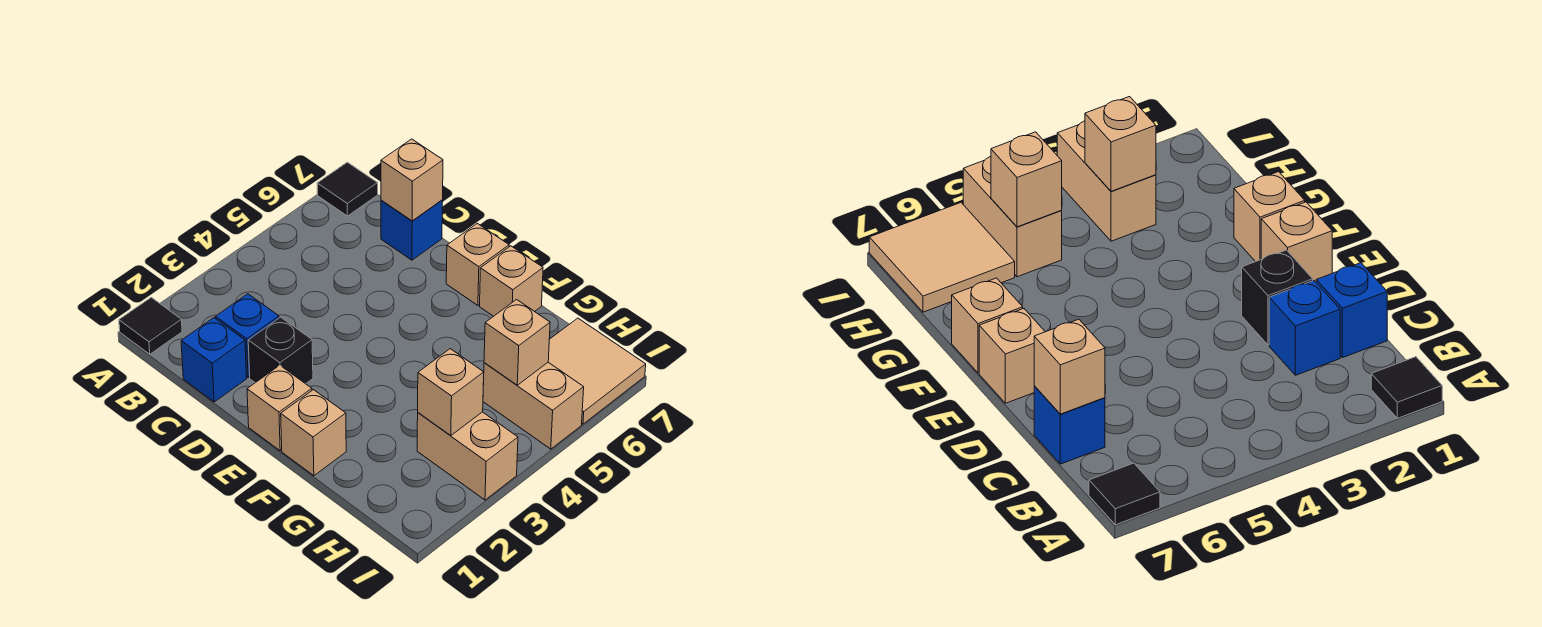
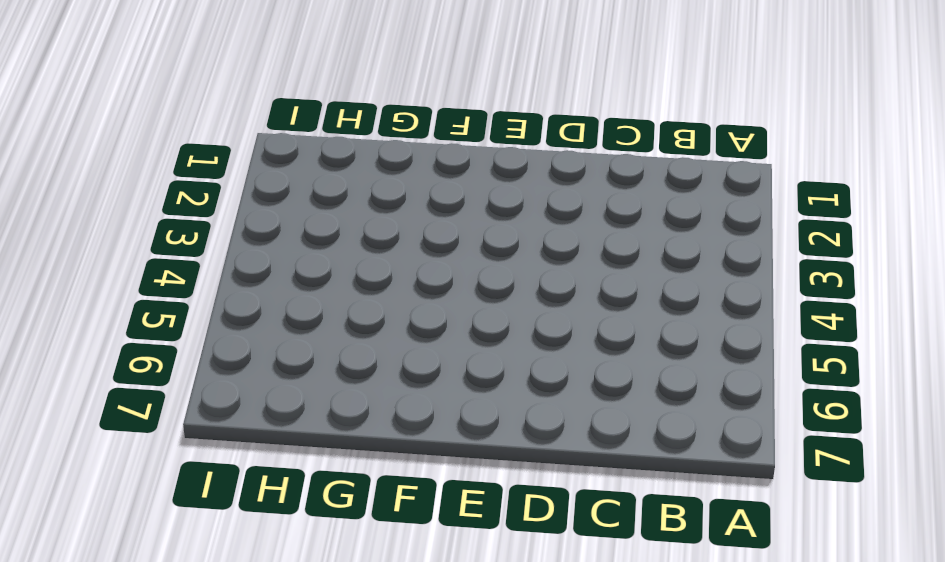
none -> black 1x1 tile [119,297,182,354]
none -> black 1x1 tile [317,162,378,216]
none -> blue 1x1 brick [181,318,247,402]

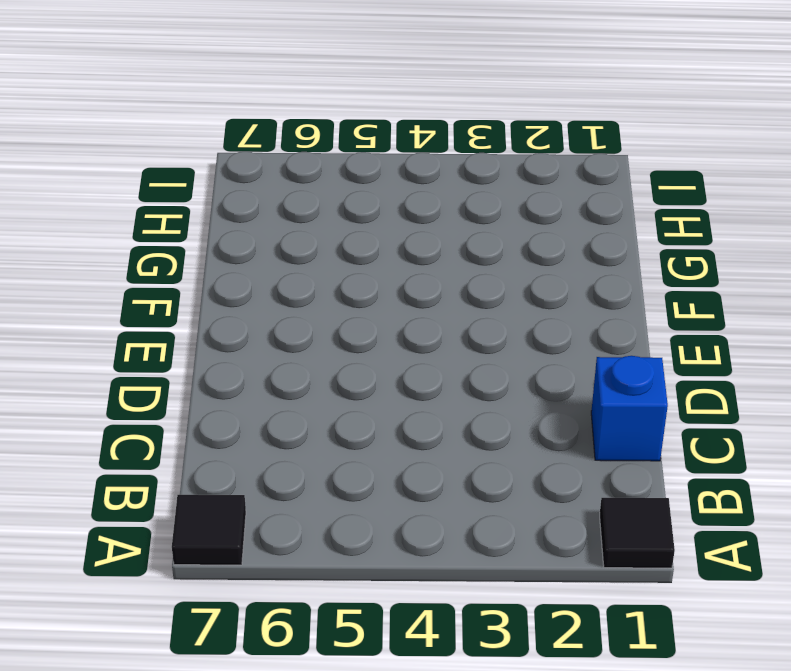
none -> blue 1x1 brick [216,294,279,377]
none -> blue 1x1 brick [381,200,443,260]
none -> black 1x1 brick [248,317,313,384]

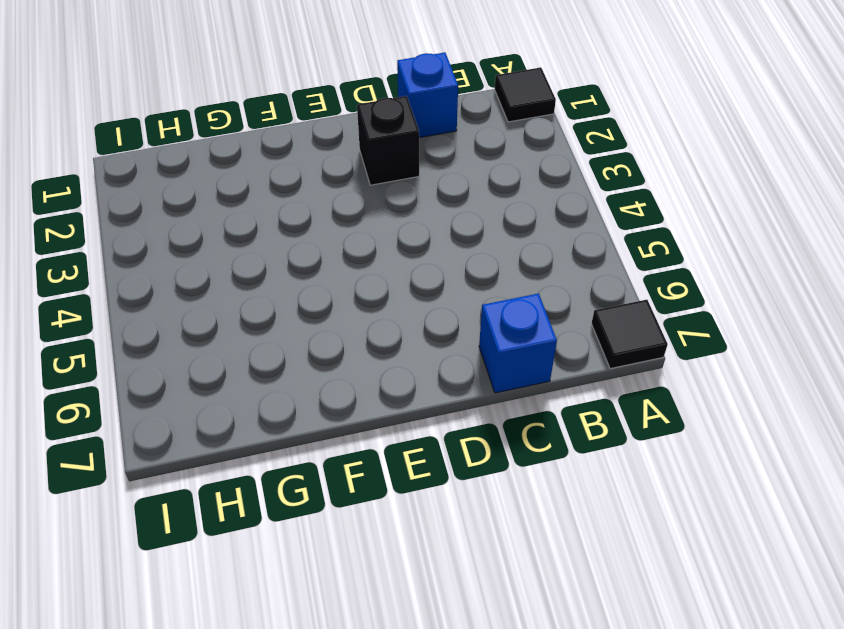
none -> blue 1x1 brick [216,294,279,377]
none -> tan 1x1 brick [247,365,312,451]
none -> tan 1x1 brick [446,223,509,305]

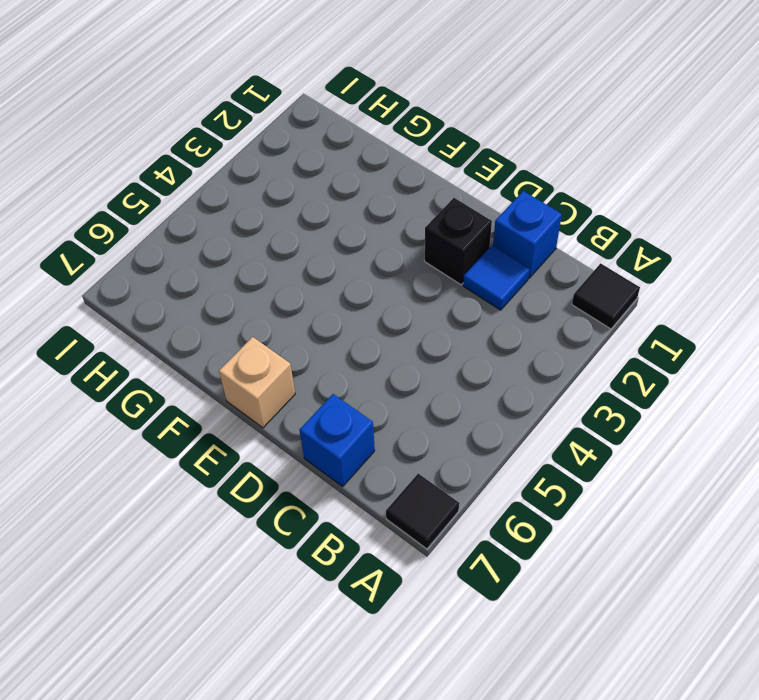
blue 1x1 tile [463,246,530,310] -> blue 1x1 brick [216,294,279,377]
none -> tan 1x1 brick [247,365,312,451]
none -> tan 1x1 brick [281,390,346,476]
none -> tan 1x1 brick [480,246,543,316]

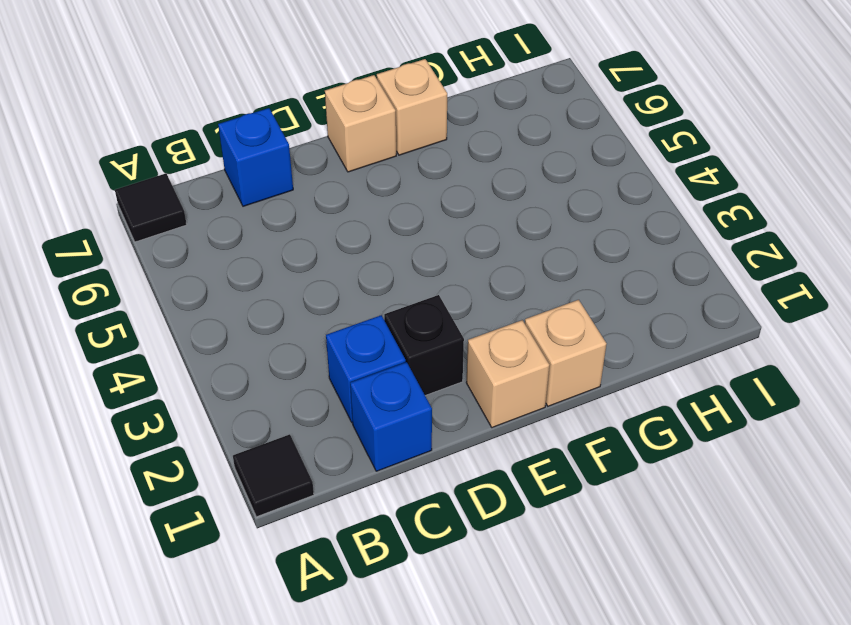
none -> tan 1x2 brick [417,412,518,500]
none -> tan 1x2 brick [483,362,584,449]
none -> tan 2x2 tile [548,318,646,424]

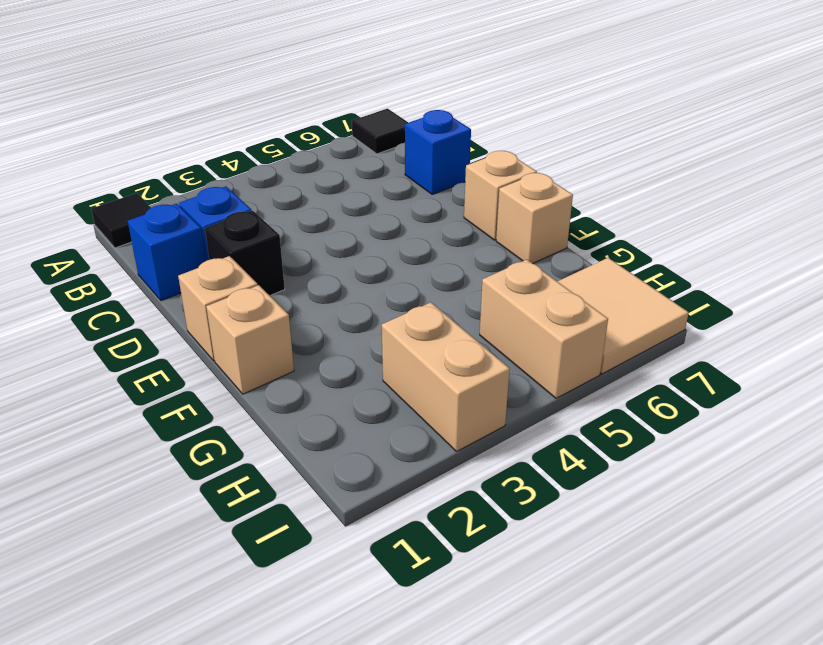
none -> tan 1x1 brick [381,139,443,221]
none -> tan 1x1 brick [418,349,484,436]
none -> tan 1x1 brick [484,300,550,385]

